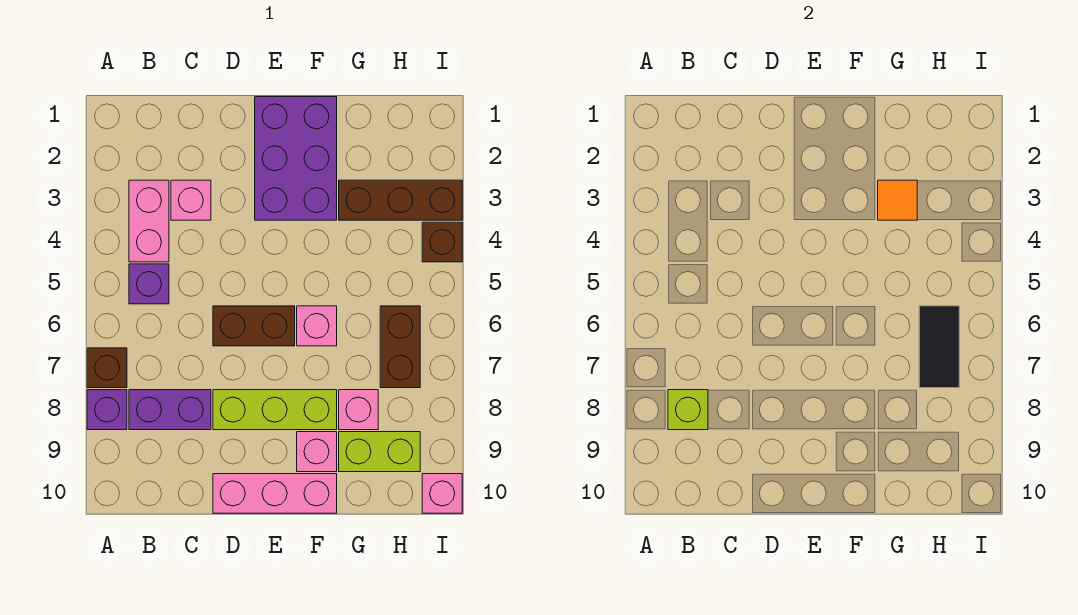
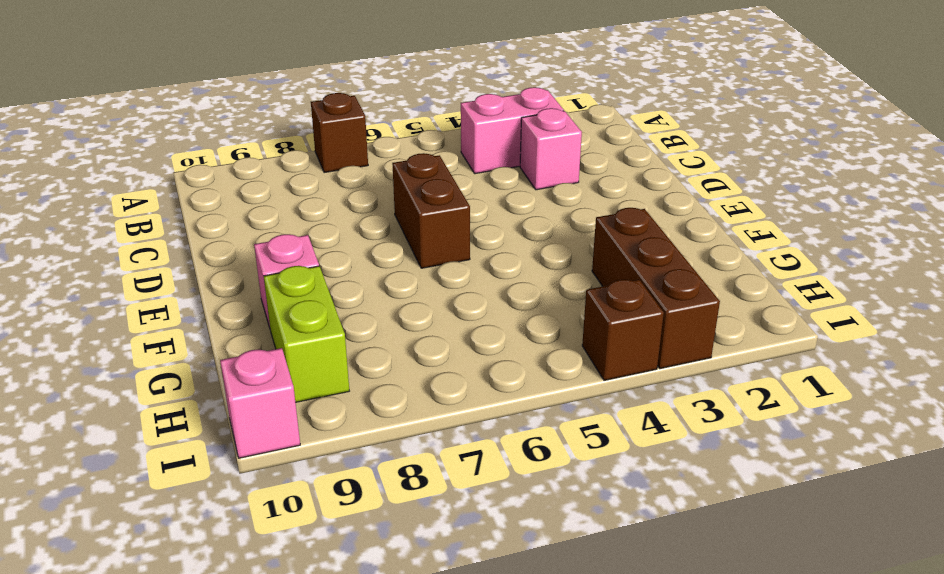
none -> purple 1x1 brick [87,390,127,430]
none -> purple 1x1 brick [129,264,169,304]
none -> purple 1x2 brick [129,390,211,430]

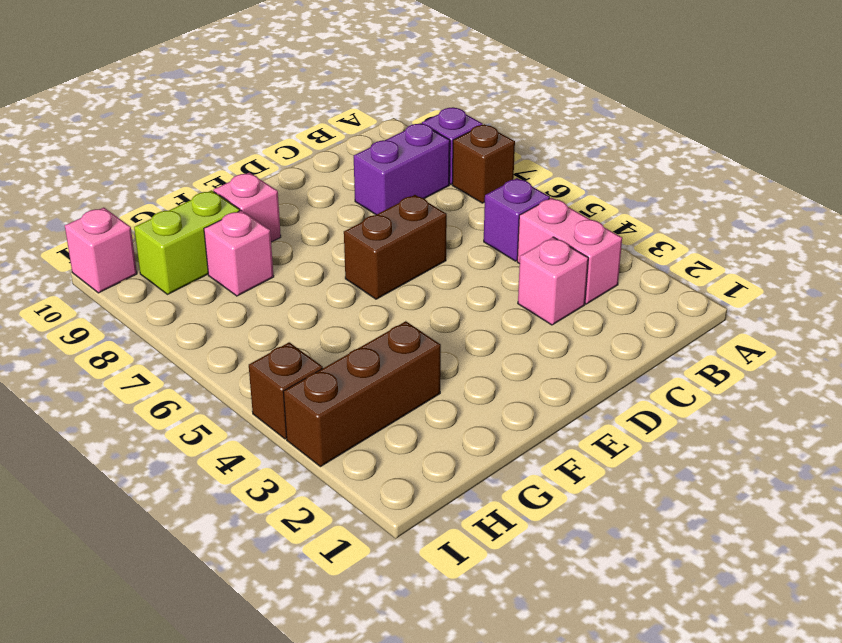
none -> lime 1x3 brick [213,390,337,430]
none -> pink 1x3 brick [213,474,337,513]
none -> purple 2x3 brick [255,97,337,220]

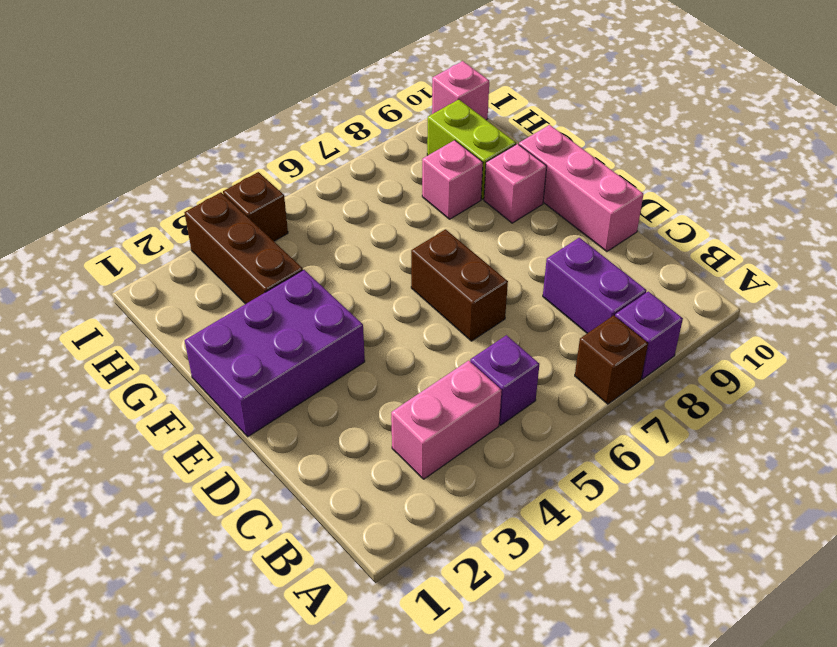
none -> pink 1x1 brick [171,180,211,220]
none -> lime 1x3 brick [213,390,337,430]
none -> pink 1x1 brick [297,306,337,346]

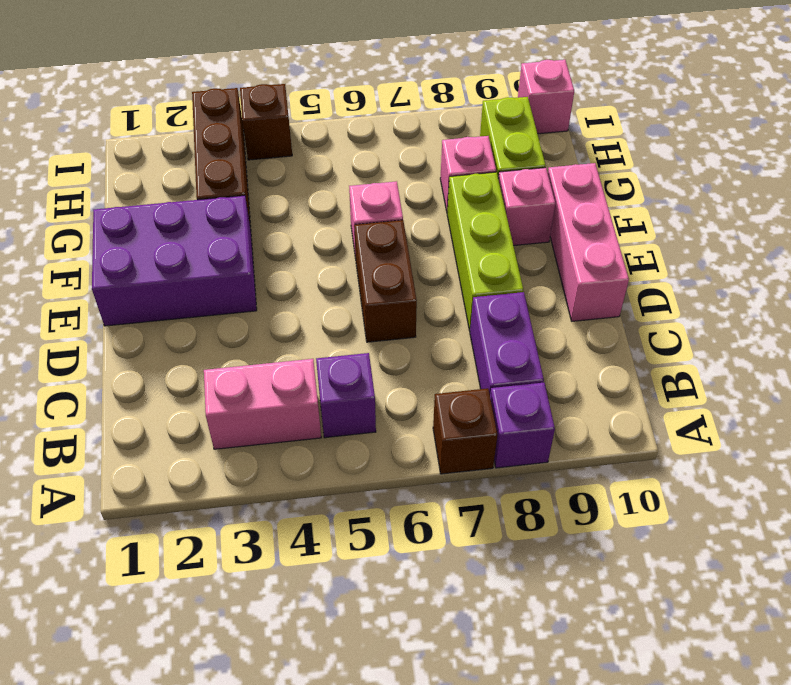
none -> pink 1x1 brick [171,180,211,220]
none -> brown 1x2 brick [380,306,420,388]
none -> lime 1x1 brick [668,390,708,430]

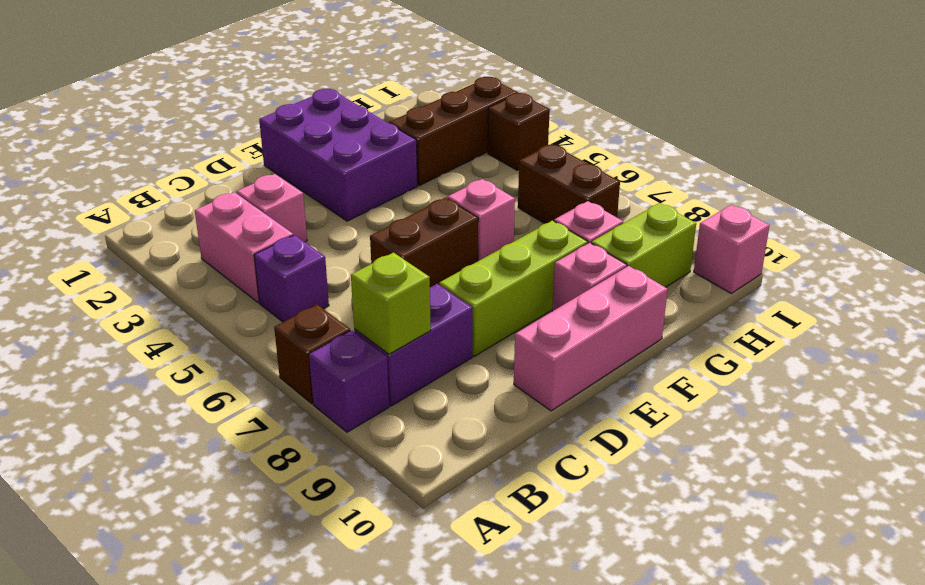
none -> orange 1x1 tile [878,180,917,220]
none -> black 1x2 tile [919,306,959,388]

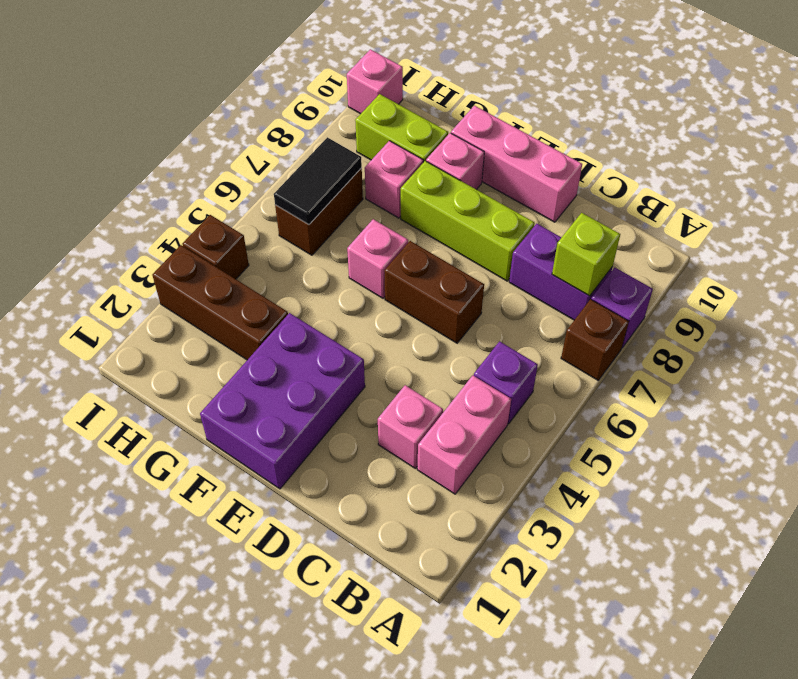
none -> orange 1x1 tile [878,180,917,220]

